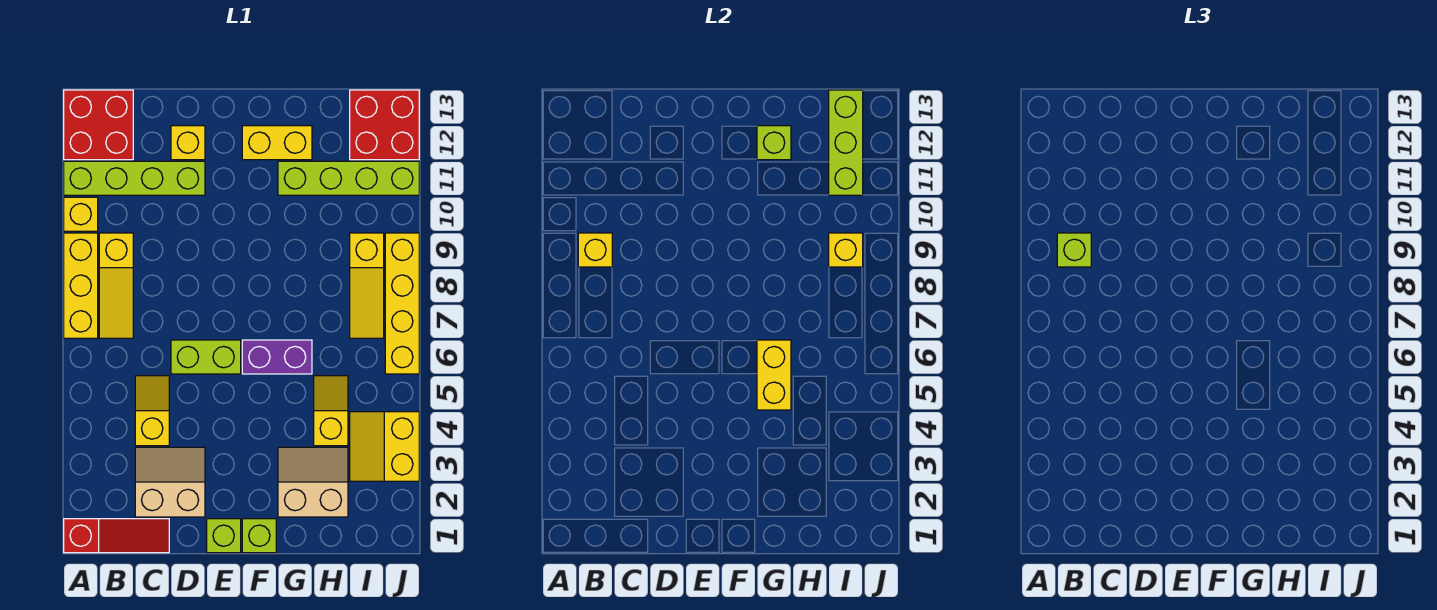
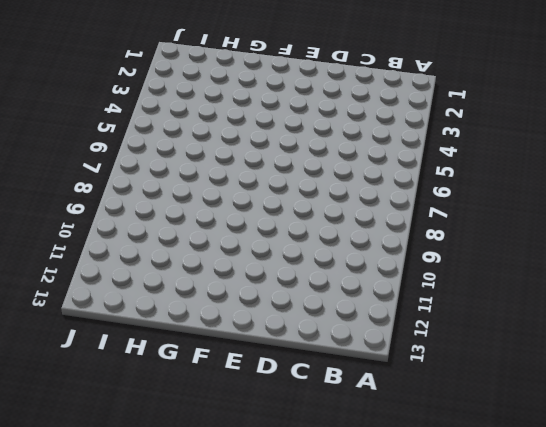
none -> red 1x3 slope [64,519,169,553]
none -> yellow 1x3 brick [64,233,98,338]
none -> yellow 1x1 brick [64,197,98,231]

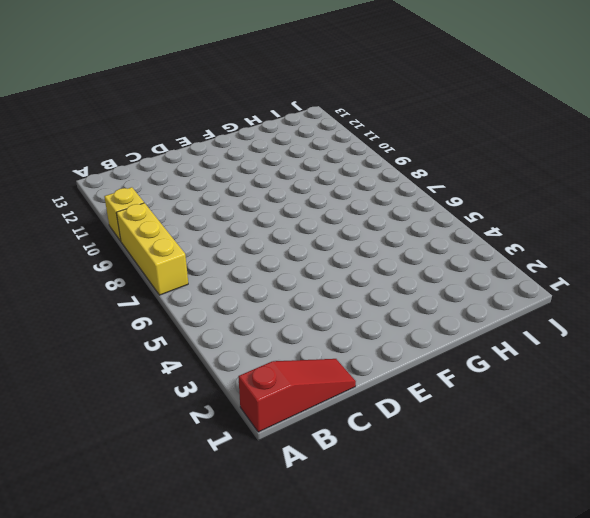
none -> lime 1x4 brick [64,161,205,195]
none -> red 2x2 brick [64,90,133,160]
none -> yellow 1x3 slope [99,233,133,338]

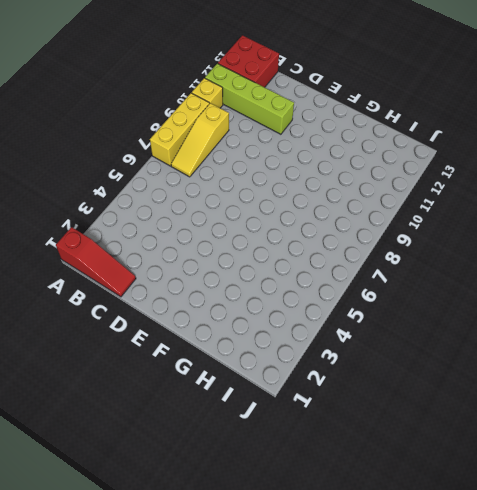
none -> tan 2x2 slope [135,447,205,517]
none -> yellow 1x2 slope [135,376,169,446]
none -> lime 1x2 brick [171,340,241,374]

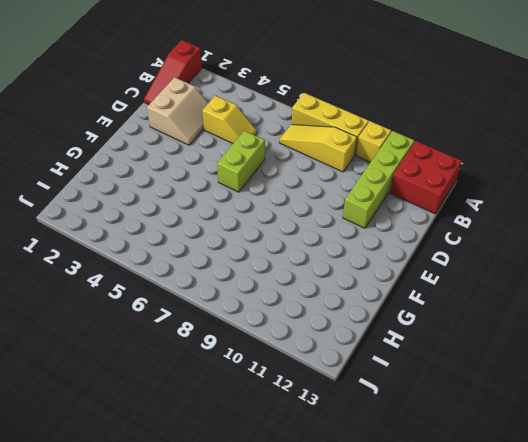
none -> yellow 1x1 brick [171,126,205,160]
none -> lime 1x1 brick [207,519,241,553]
none -> lime 1x1 brick [242,519,276,553]

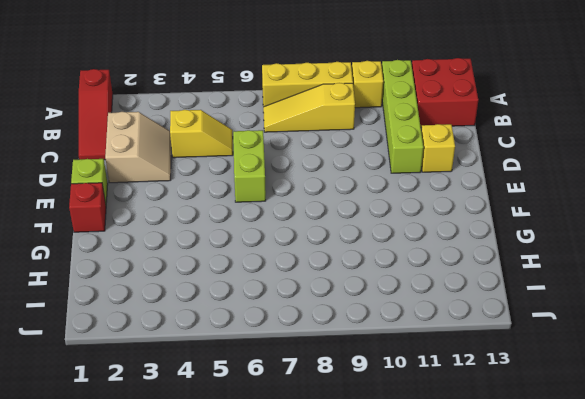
red 1x1 brick [69,183,106,232] -> lime 1x1 brick [242,519,276,553]
none -> purple 1x2 brick [242,340,312,374]
none -> yellow 1x2 brick [242,126,312,160]
none -> tan 2x2 slope [278,447,348,517]

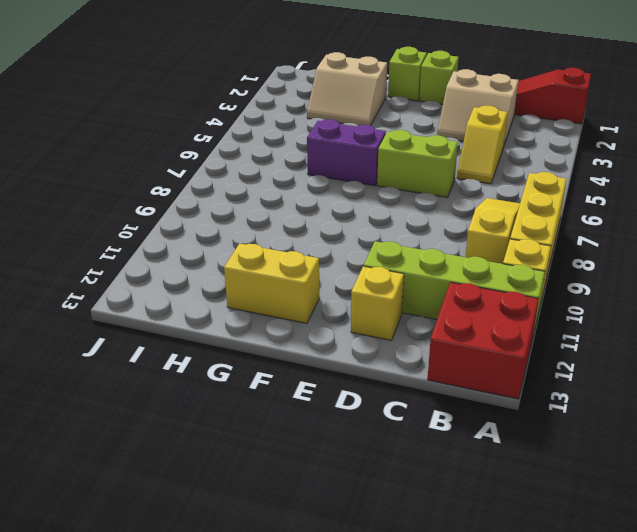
none -> lime 1x4 brick [278,161,419,195]
none -> yellow 1x2 slope [314,376,348,446]
none -> yellow 2x2 slope [350,412,419,481]

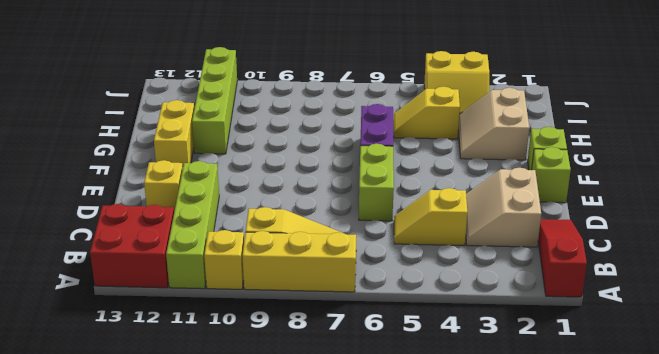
none -> yellow 1x3 slope [350,233,384,338]
none -> red 2x2 brick [350,90,419,160]
none -> yellow 1x4 brick [385,233,419,374]

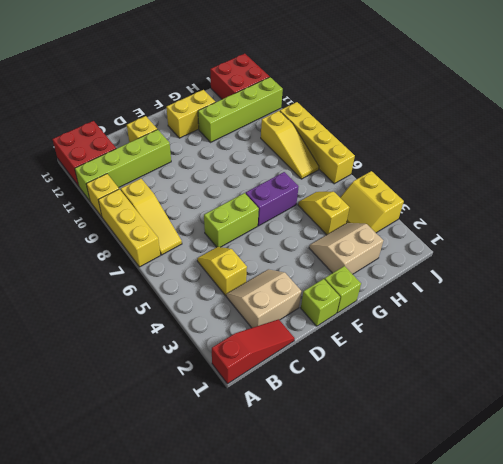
none -> yellow 1x1 brick [578,233,612,267]
none -> yellow 1x2 brick [757,340,791,410]
none -> lime 1x1 brick [757,126,791,160]

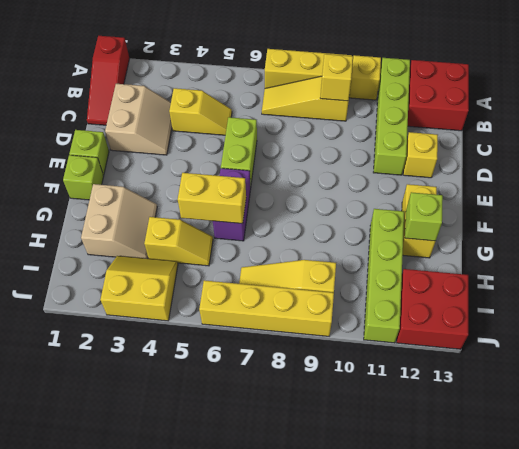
none -> yellow 1x1 brick [829,233,863,267]
none -> lime 1x3 brick [829,90,863,195]
none -> lime 1x1 brick [1057,233,1091,267]

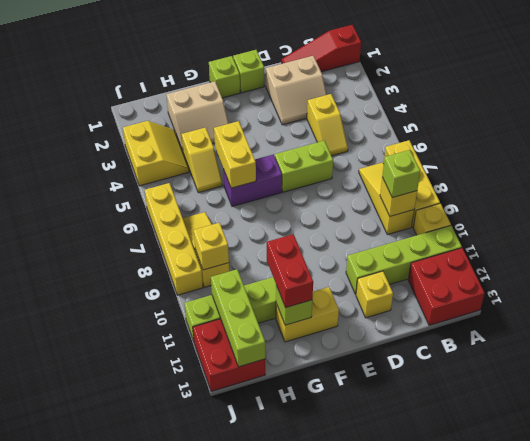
red 1x2 brick [267,234,313,308] -> none

